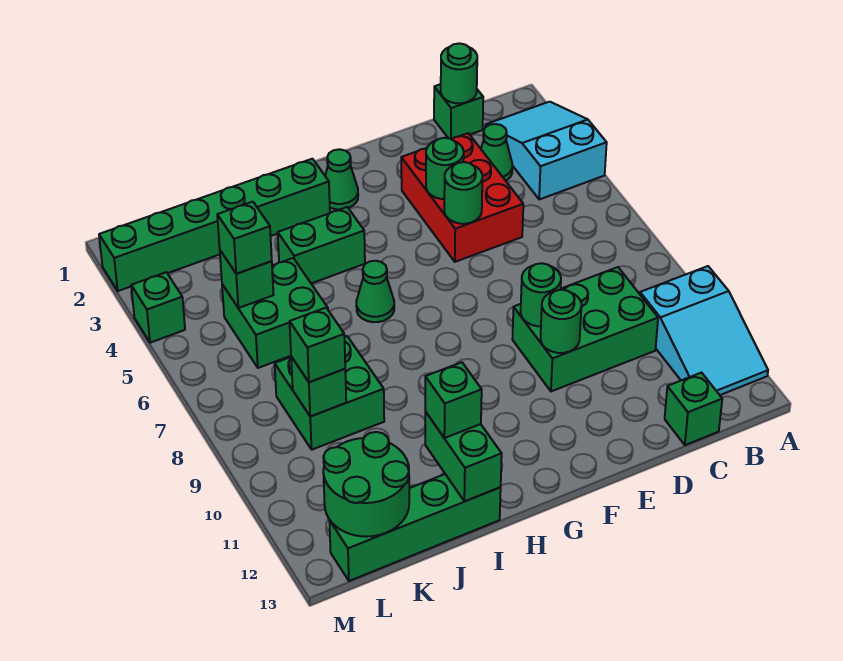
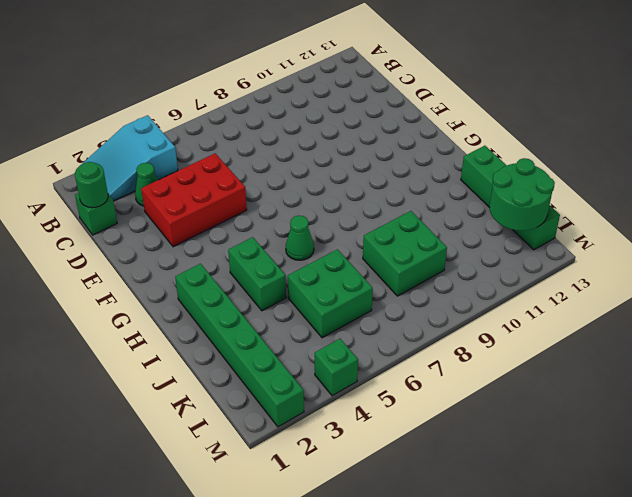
none -> cyan 2x3 slope [640,266,768,395]
none -> green 2x3 brick [512,267,658,391]
none -> green 1x1 brick [665,373,722,445]

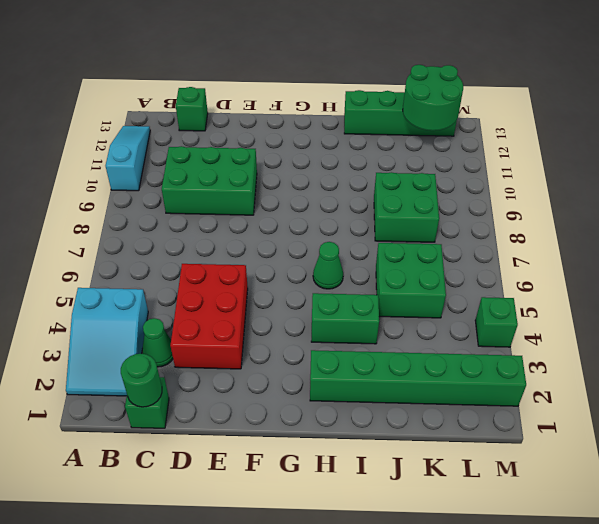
cyan 1x3 slope [105,126,150,191] -> cyan 2x3 slope [640,266,768,395]
none -> green 1x1 cone [325,149,358,209]
none -> green 1x1 round brick [426,138,464,199]
none -> green 1x1 round brick [444,162,482,224]

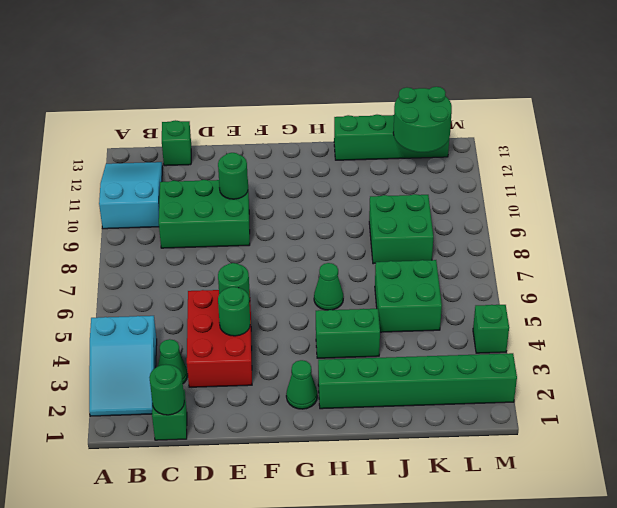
none -> green 1x1 round brick [521,263,561,326]
none -> green 1x2 brick [425,412,502,501]
none -> green 1x1 brick [220,251,273,308]

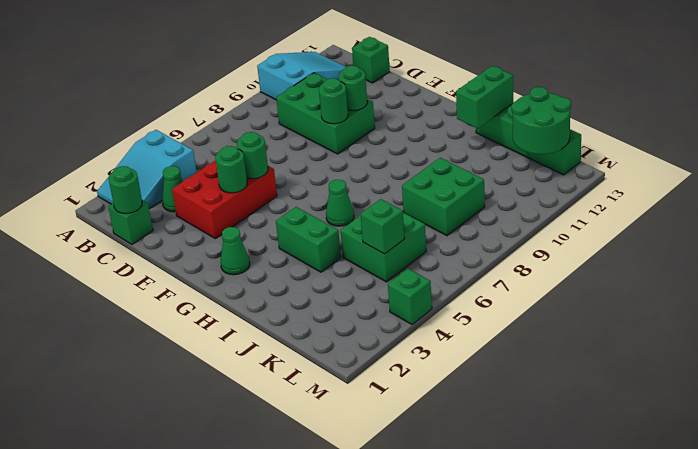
none -> green 1x6 brick [99,159,330,291]
none -> green 1x1 brick [291,357,346,416]
none -> green 1x1 brick [425,362,482,438]

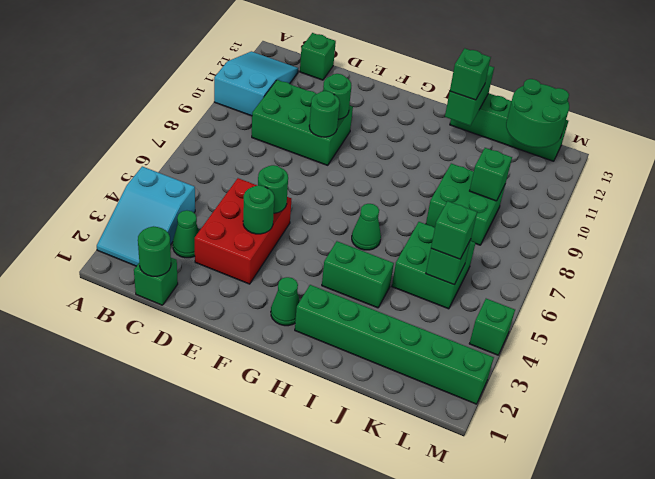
none -> green 1x1 brick [290,308,345,382]

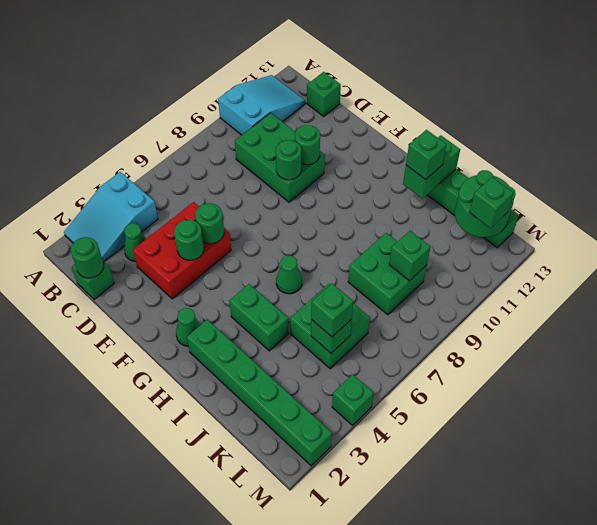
green 1x1 brick [470,177,513,228] -> green 1x1 brick moved to [290,308,345,382]

